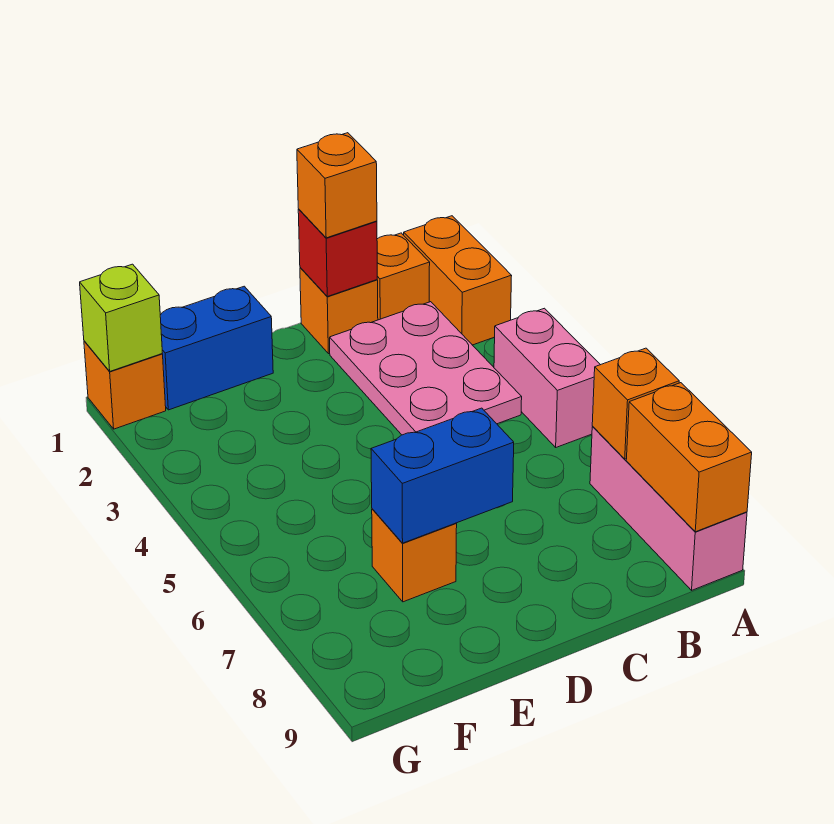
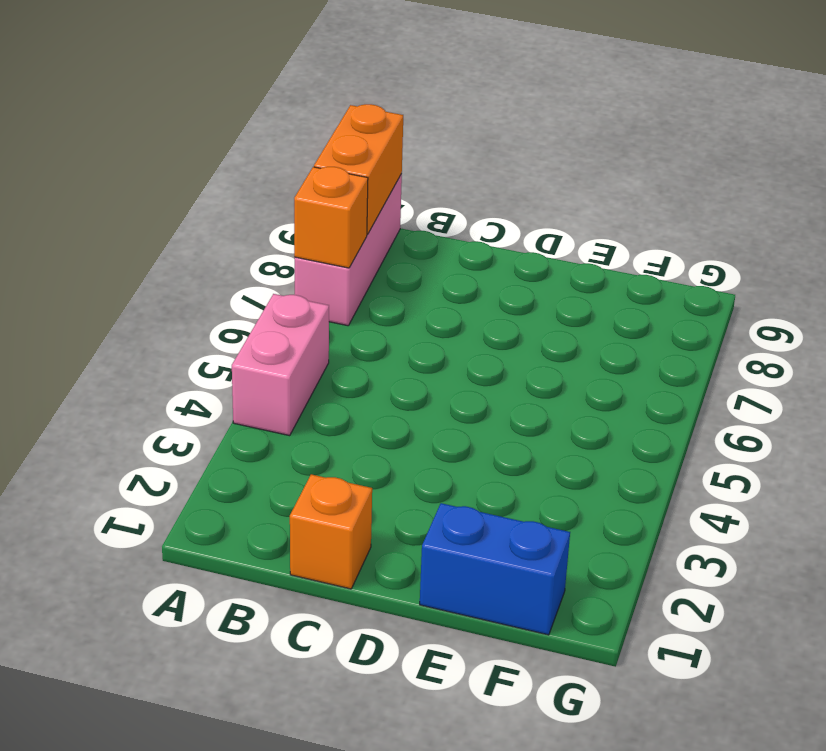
none -> orange 1x2 brick [404,216,512,345]
none -> orange 1x1 brick [377,233,430,320]
none -> pink 2x3 plate [330,302,522,435]

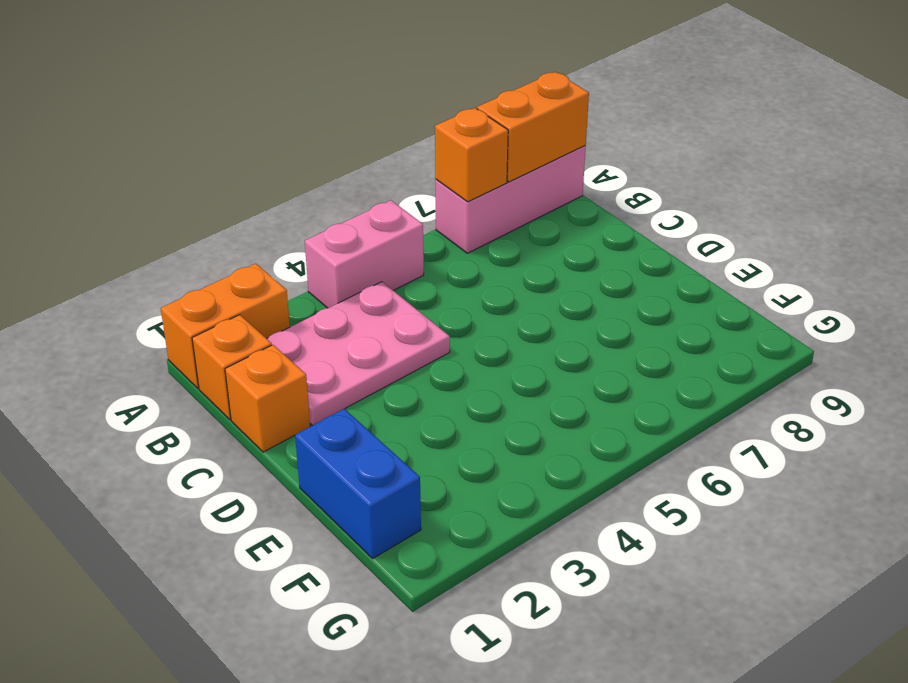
none -> orange 1x1 brick [372,509,457,602]
none -> orange 1x1 brick [84,341,166,429]
none -> red 1x1 brick [298,209,377,297]

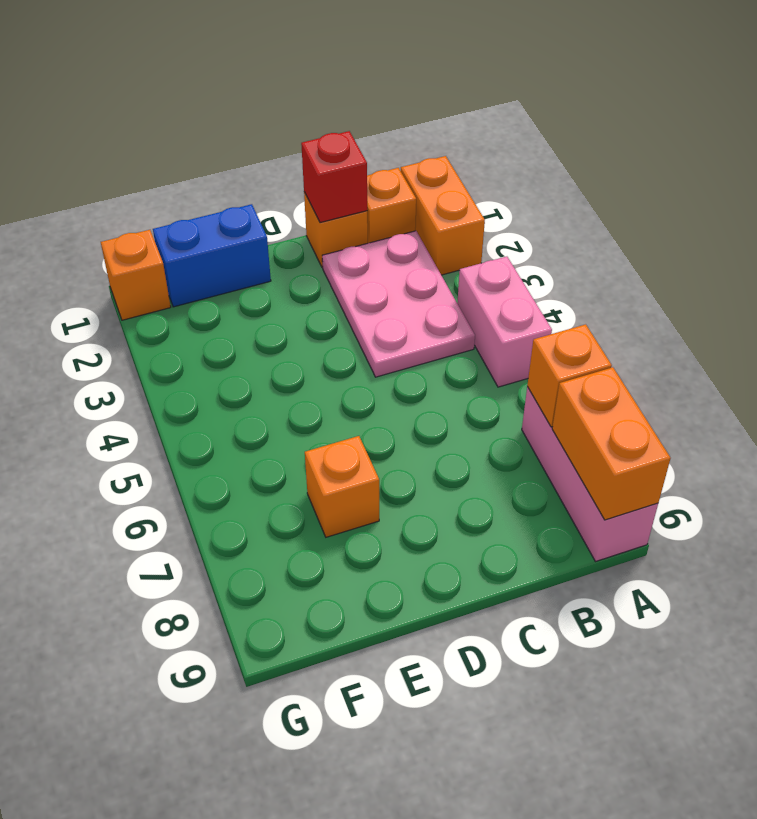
none -> blue 1x2 brick [371,408,514,543]
none -> lime 1x1 brick [80,264,162,371]
none -> orange 1x1 brick [297,133,377,238]

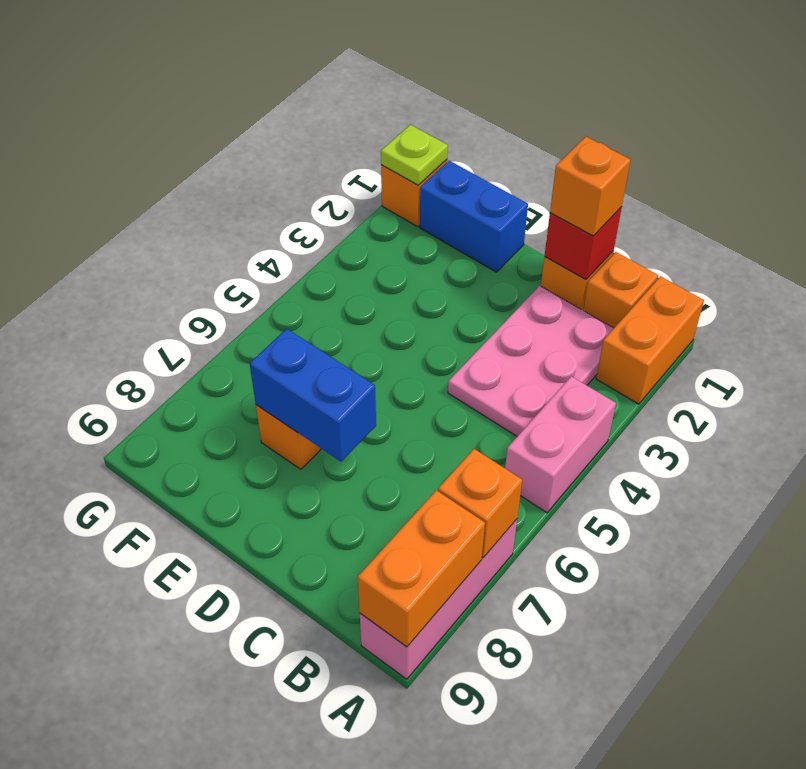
lime 1x1 plate [381,125,448,185] -> lime 1x1 brick [80,264,162,371]

